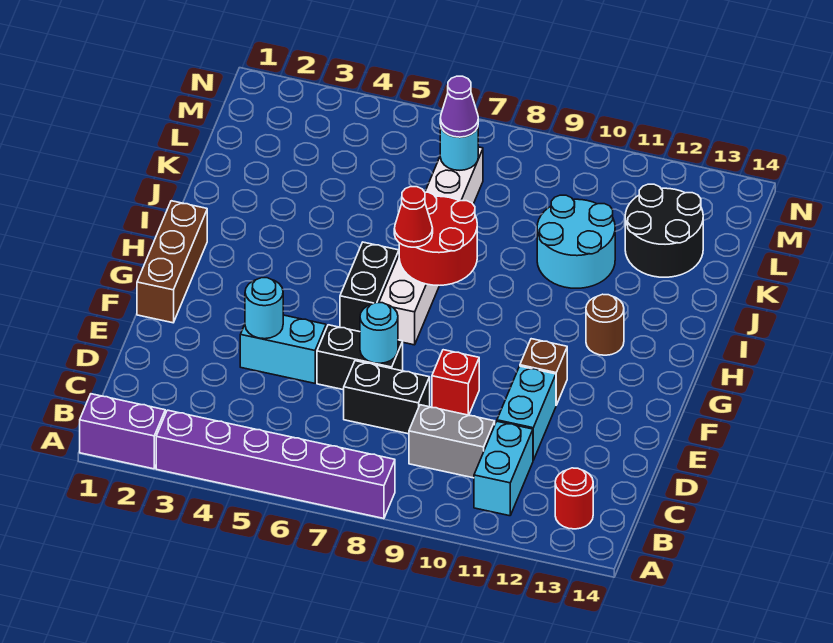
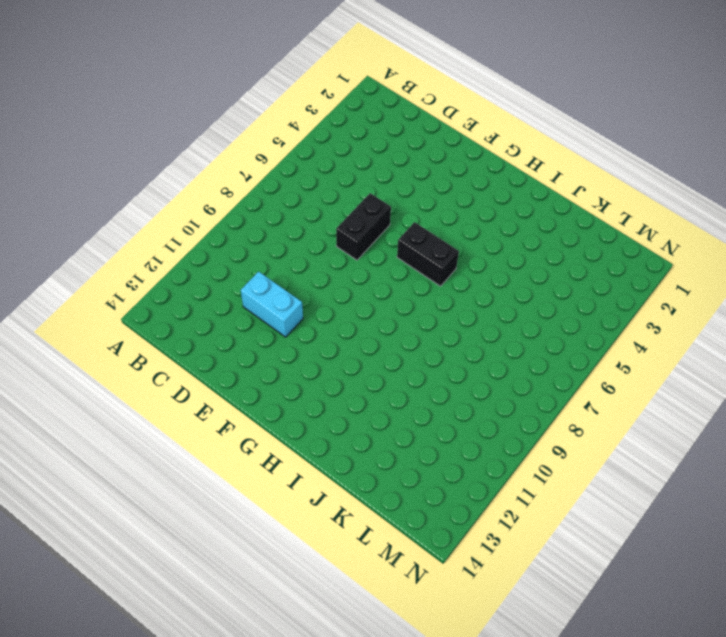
none -> purple 1x2 brick [80,394,165,469]
none -> purple 1x6 brick [156,410,395,519]
none -> cyan 1x2 brick [474,421,533,516]

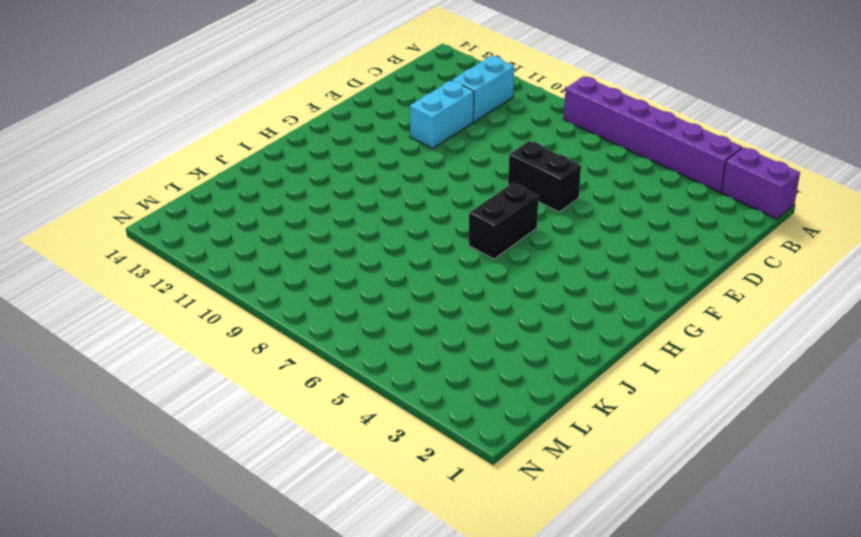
none -> red 1x1 round brick [555,468,593,529]
none -> grey 1x2 brick [409,405,495,478]
none -> black 1x2 brick [344,361,430,434]

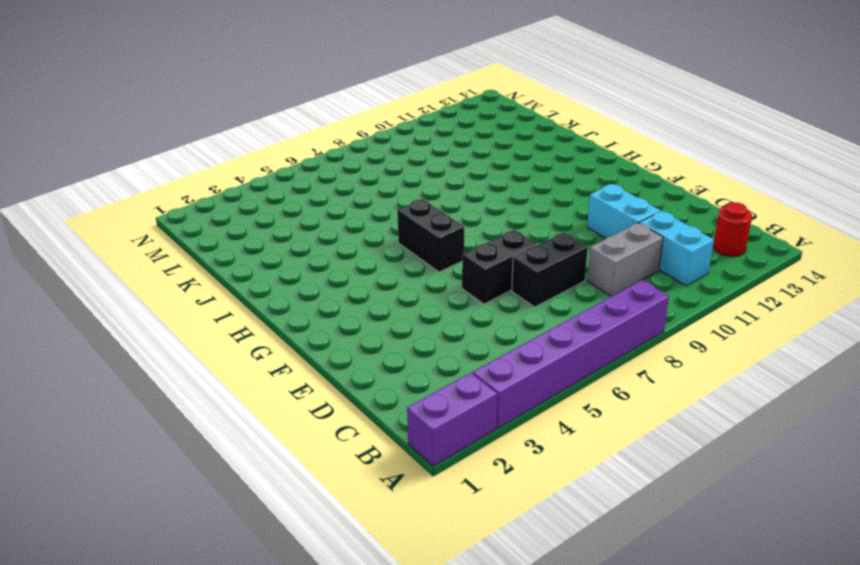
none -> cyan 1x2 brick [240,315,326,383]
none -> red 1x1 brick [432,350,479,415]
none -> brown 1x3 brick [137,201,207,323]

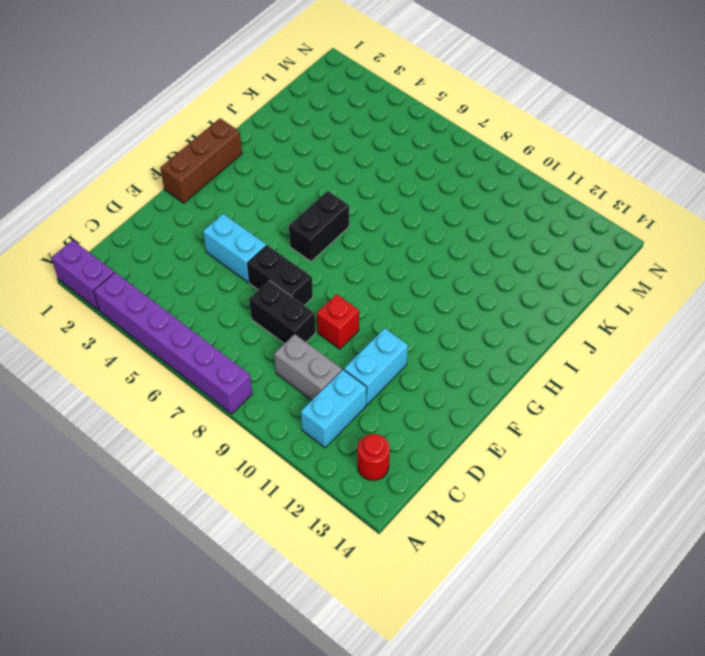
none -> brown 1x1 brick [520,339,567,405]
none -> white 1x6 brick [379,147,483,345]
none -> brown 1x1 round brick [586,294,624,355]

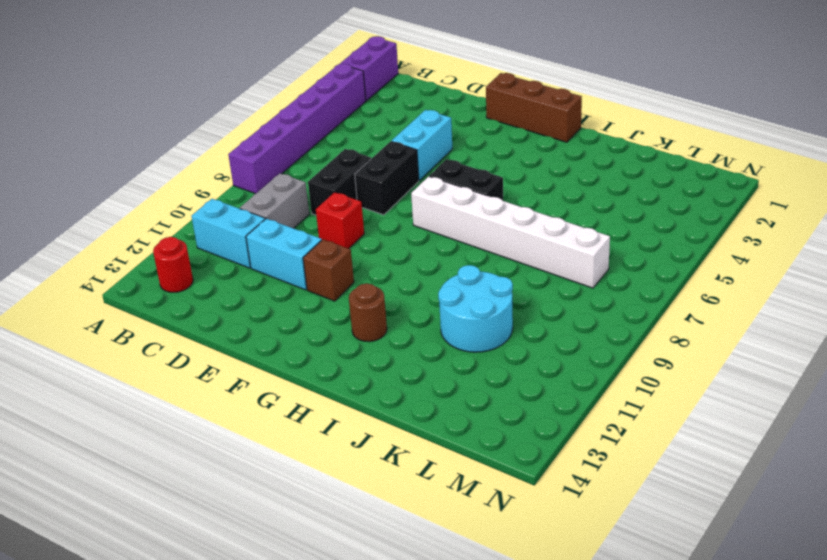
none -> black 2x2 round brick [625,184,703,277]
none -> cyan 1x1 round brick [245,278,283,339]
none -> cyan 1x1 round brick [360,303,398,363]

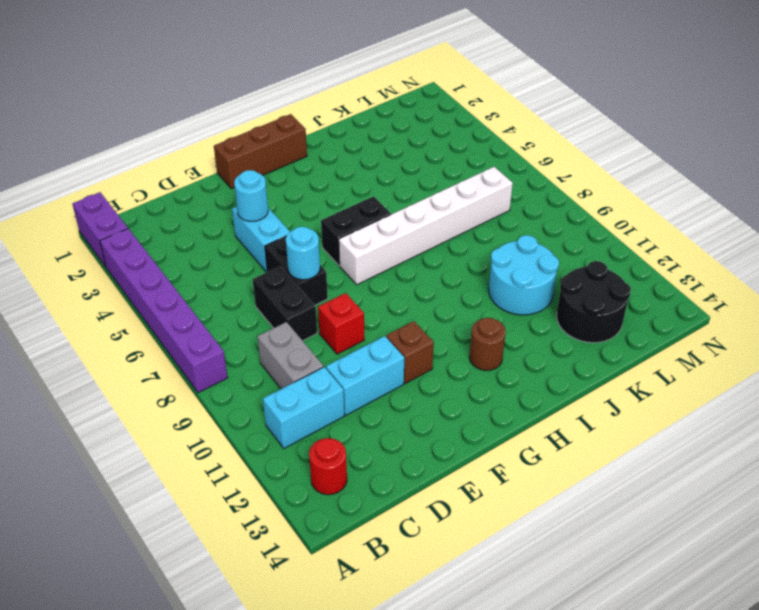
none -> red 2x2 round brick [399,192,477,286]
none -> cyan 1x1 round brick [440,125,478,170]
none -> red 1x1 cone [394,187,433,247]

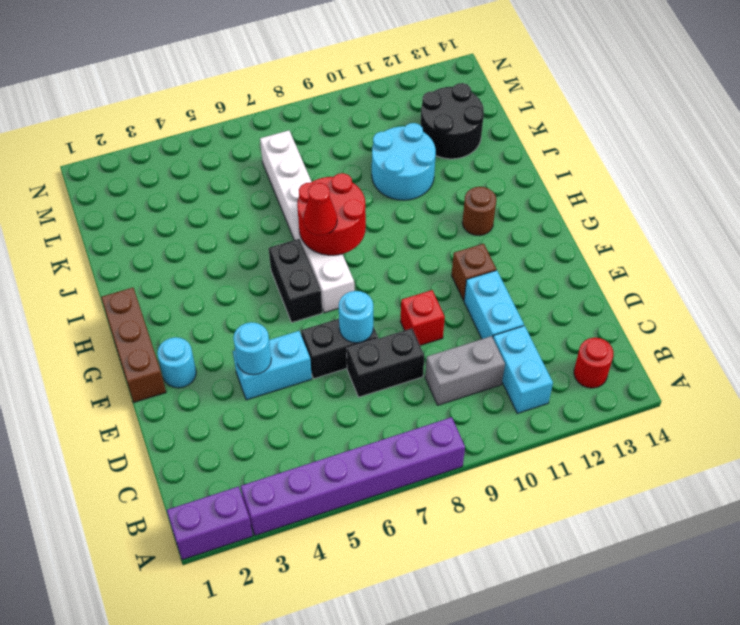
cyan 1x1 round brick [157,337,196,388] -> cyan 1x1 round brick moved to [440,125,478,170]
none -> purple 1x1 cone [440,76,478,137]

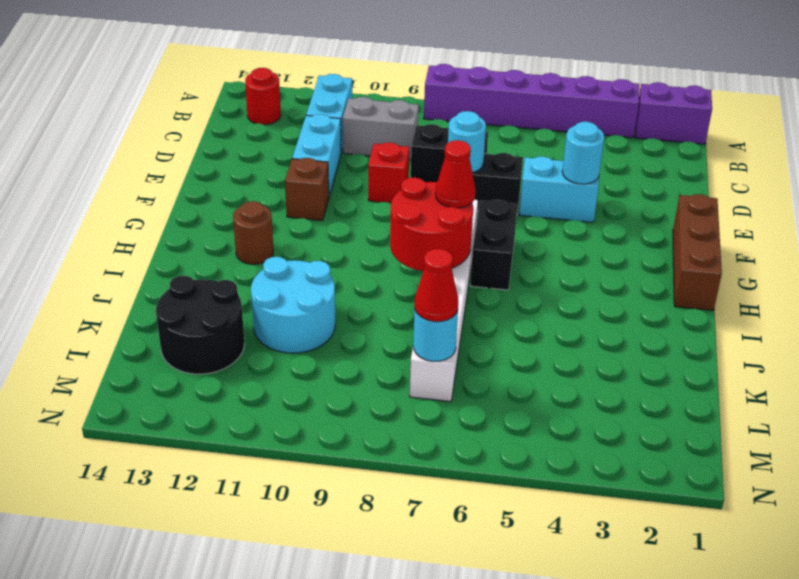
red 1x1 cone [415,249,458,322] -> purple 1x1 cone [440,76,478,137]

